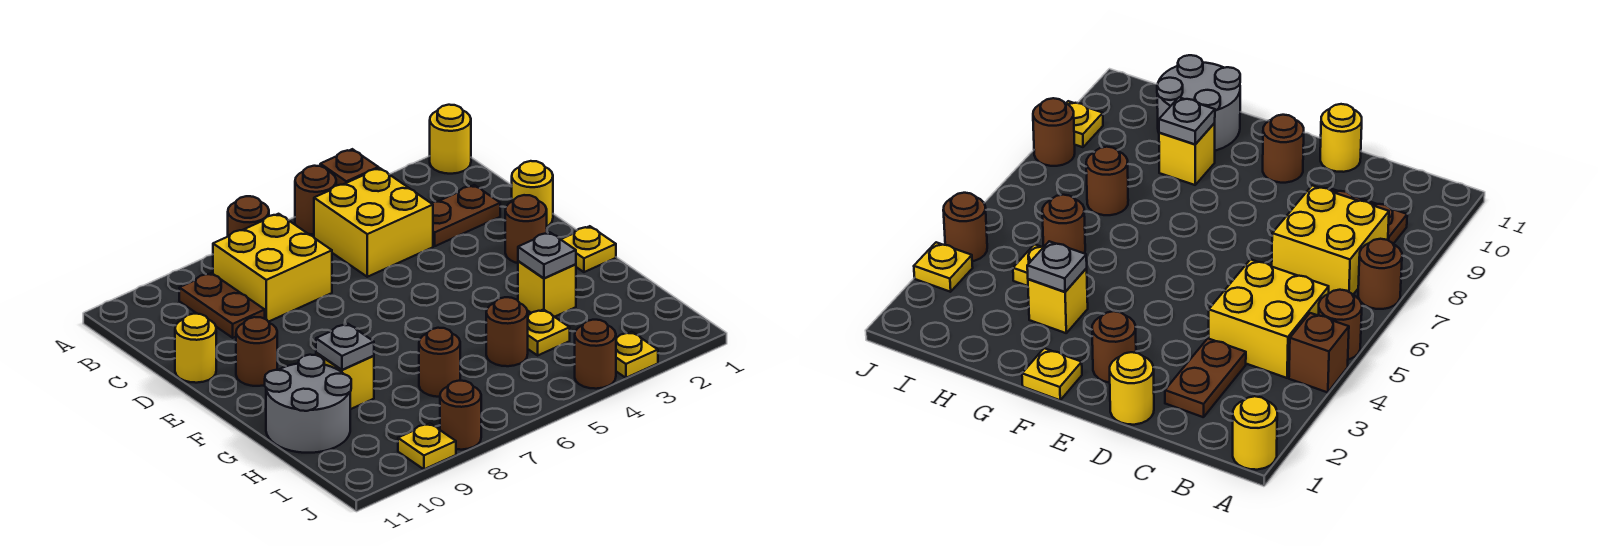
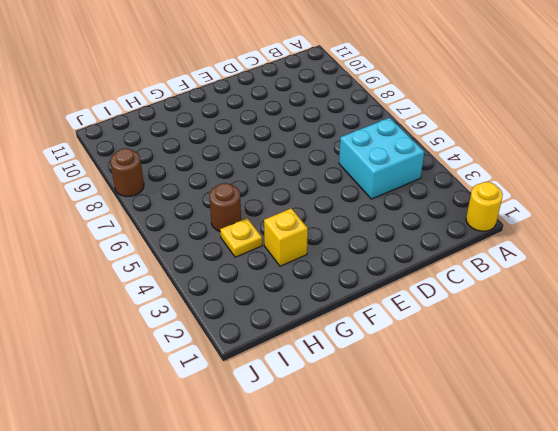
cyan 2x2 brick [339,118,424,199] -> yellow 2x2 brick [314,168,433,277]
none -> brown 1x1 brick [320,149,378,186]
none -> brown 1x1 round brick [295,166,336,235]
none -> brown 1x1 round brick [228,196,269,236]

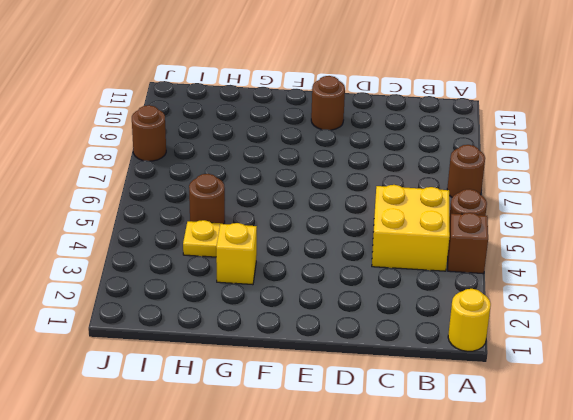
none -> yellow 2x2 brick [213,214,332,322]
none -> brown 1x2 plate [179,273,265,338]
none -> brown 1x2 plate [432,185,500,246]

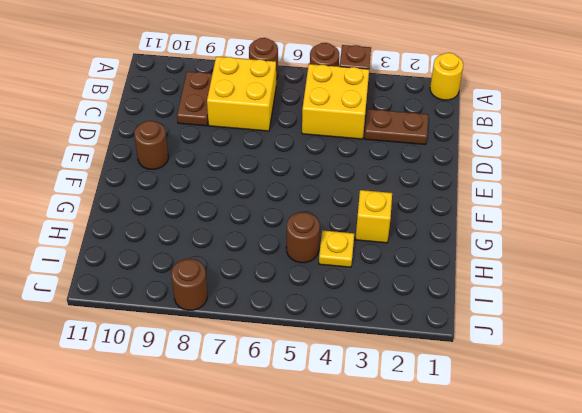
none -> yellow 1x1 round brick [512,161,553,226]
none -> yellow 1x1 round brick [175,314,216,383]
none -> brown 1x1 round brick [505,195,547,263]

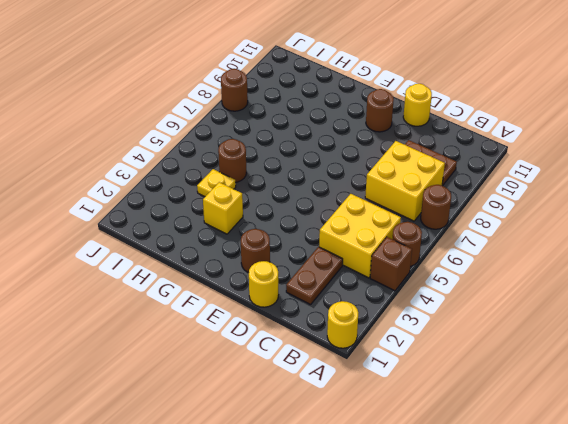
none -> yellow 1x1 plate [561,226,616,272]
none -> yellow 1x1 brick [316,353,374,409]
none -> grey 2x2 round brick [265,355,351,453]

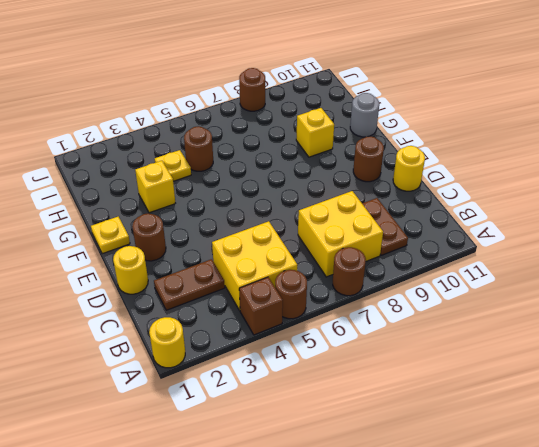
grey 1x1 round brick [350,93,379,137] -> grey 2x2 round brick [265,355,351,453]
none -> brown 1x1 round brick [419,328,460,397]
none -> yellow 1x1 plate [616,332,658,378]
none -> brown 1x1 round brick [575,320,616,389]

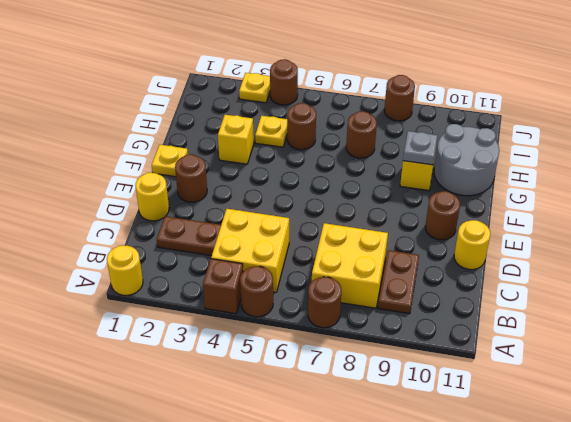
none -> yellow 1x1 plate [398,423,456,469]
none -> grey 1x1 plate [518,232,576,278]

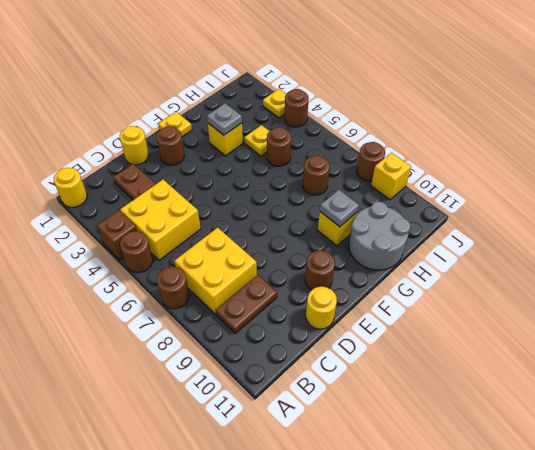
yellow 1x1 brick [371,153,411,200] -> yellow 1x1 plate [398,423,456,469]

